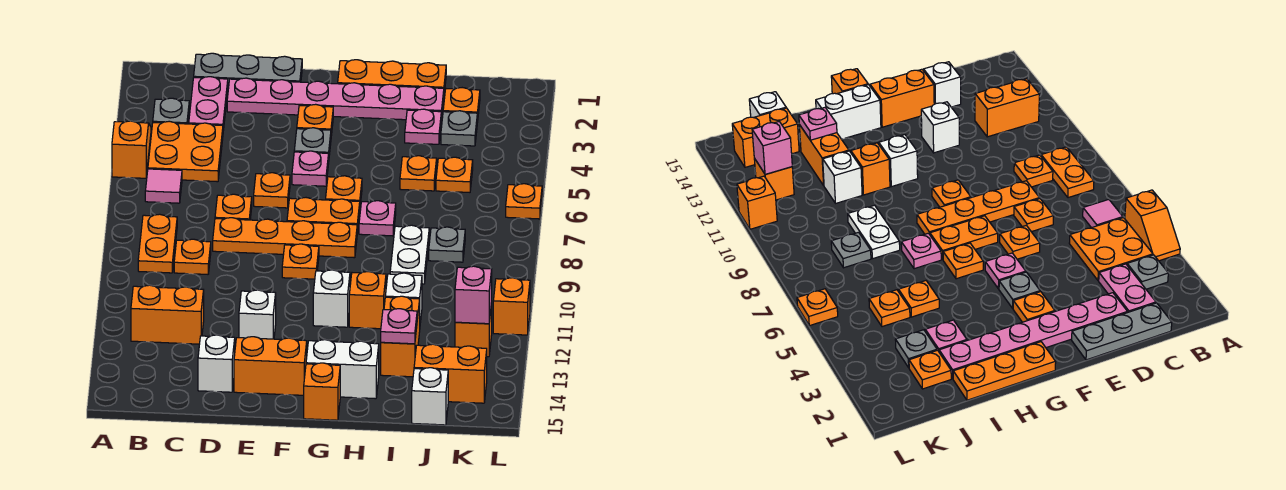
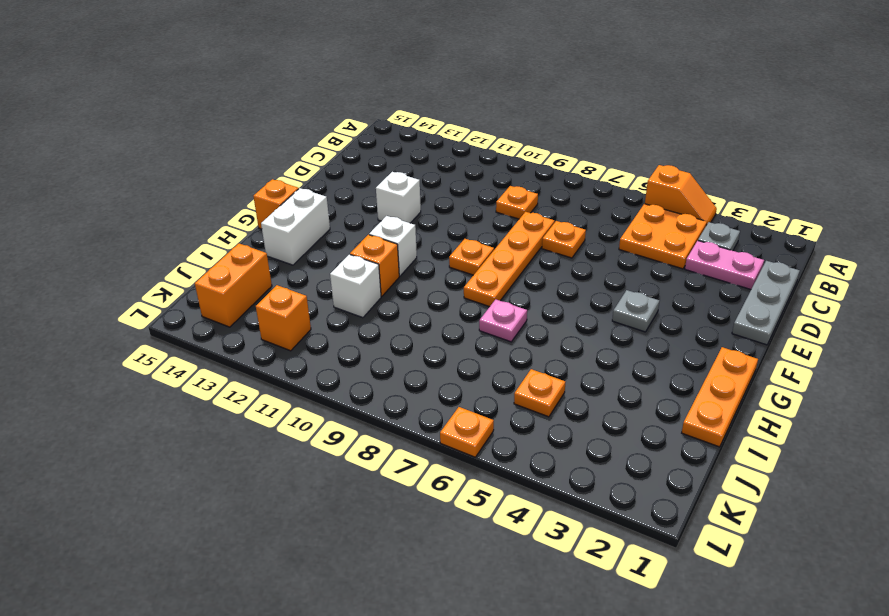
none -> pink 1x1 tile [145,169,182,203]
none -> orange 1x2 plate [138,214,177,273]
none -> orange 1x2 brick [131,285,204,344]
none -> pink 1x6 plate [227,78,444,121]

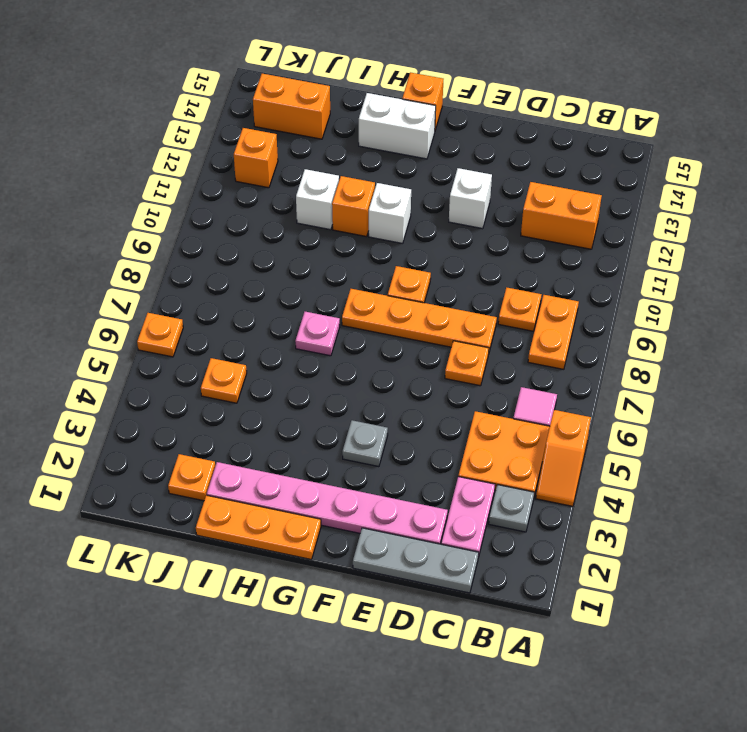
none -> white 1x1 brick [198,335,235,392]
none -> orange 1x1 plate [254,173,290,208]
none -> orange 1x2 brick [234,337,307,395]
none -> orange 1x1 plate [297,104,333,136]

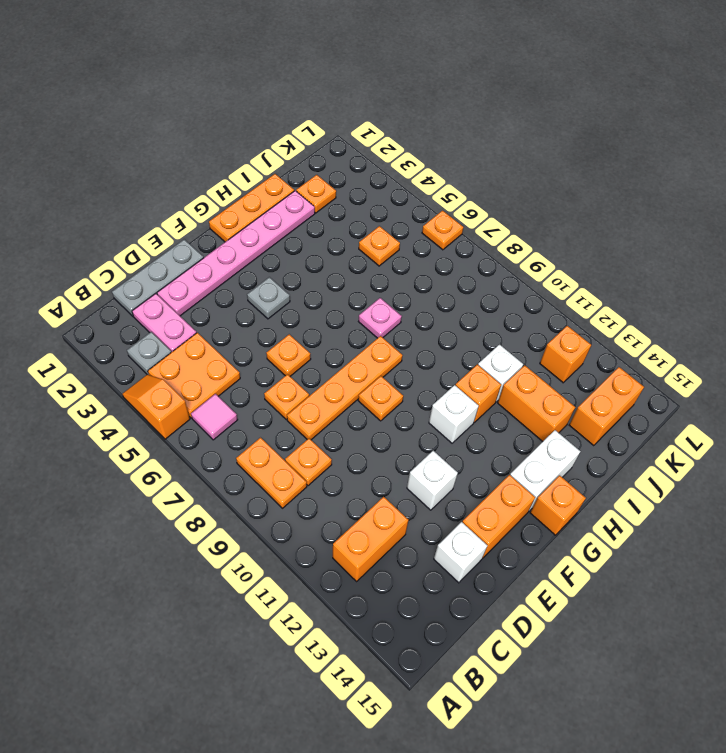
none -> orange 1x1 plate [297,104,333,136]
none -> pink 1x1 plate [292,151,329,186]
none -> orange 1x2 plate [287,198,360,233]
none -> orange 1x1 plate [326,176,362,204]

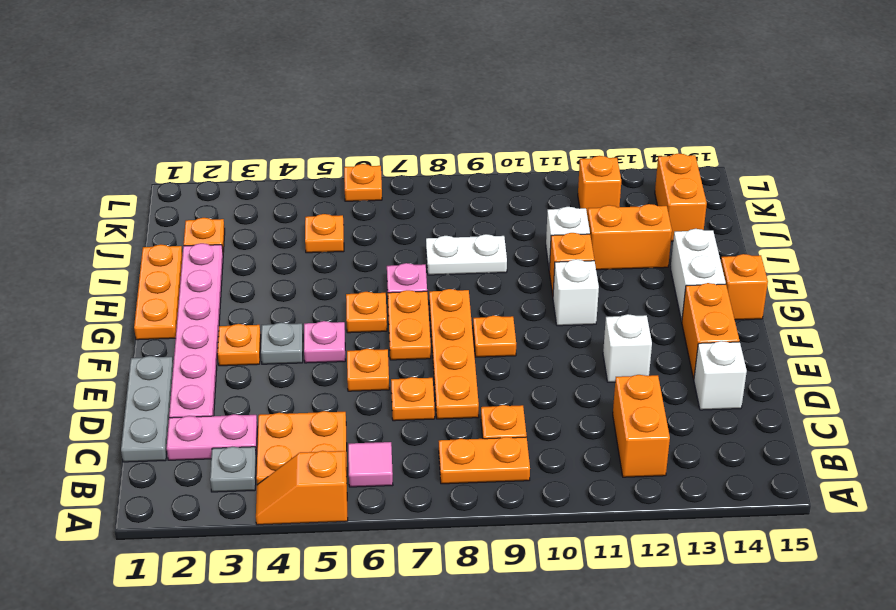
none -> pink 1x1 plate [405,109,441,144]
none -> orange 1x1 plate [400,156,437,191]
none -> grey 1x1 plate [441,111,477,146]
none -> grey 1x1 plate [429,227,465,262]

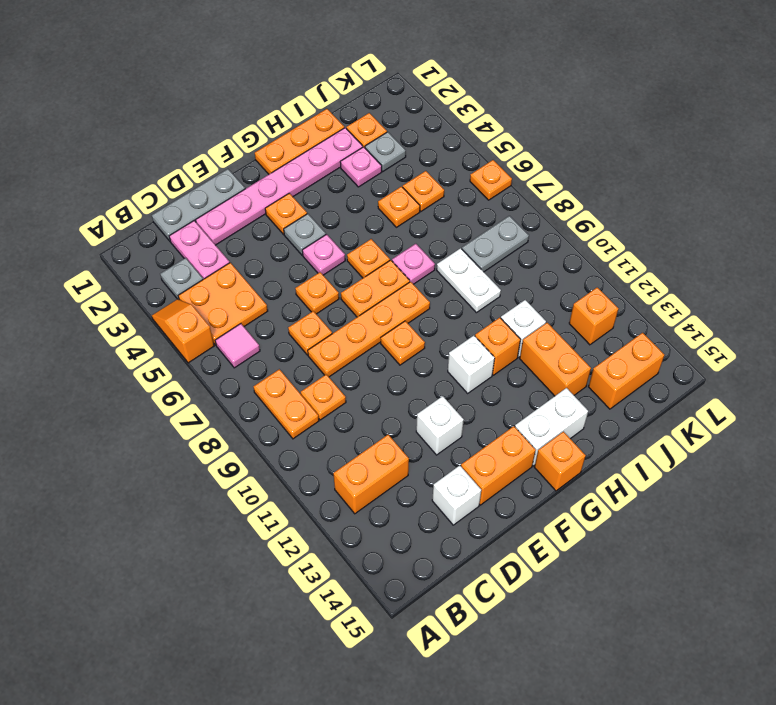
grey 1x2 plate [462,216,529,272] -> grey 1x1 plate [429,227,465,262]
none -> white 1x1 brick [412,368,448,425]
none -> orange 1x1 brick [493,278,530,335]
none -> pink 1x1 plate [381,309,417,344]
none -> pink 1x1 brick [455,266,492,324]

